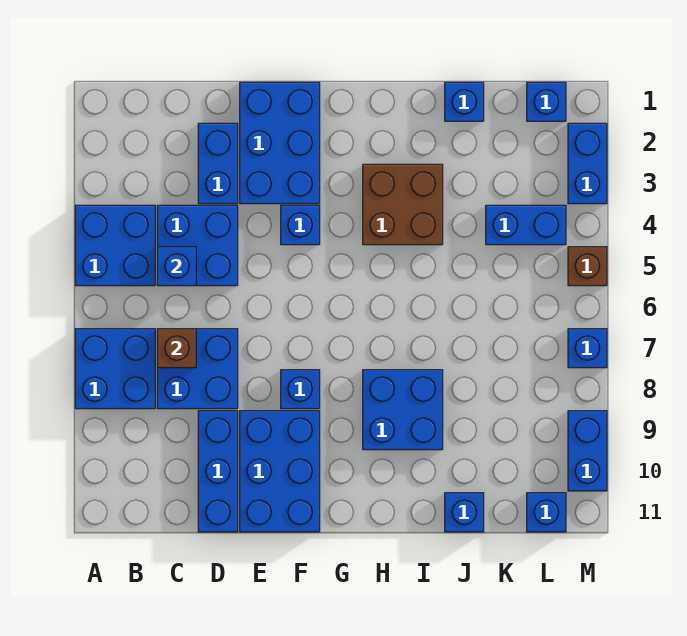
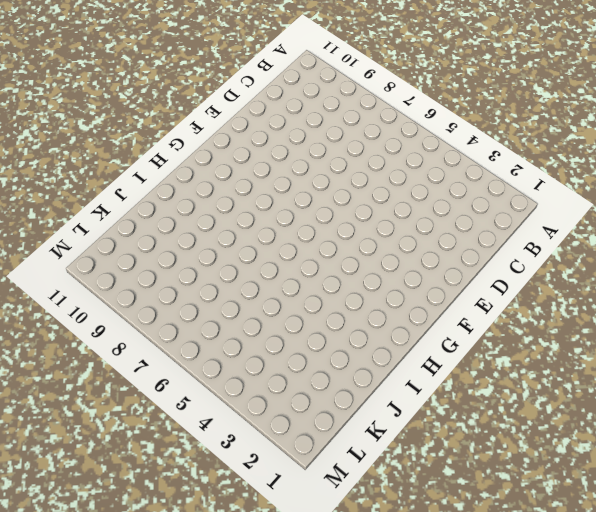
none -> blue 2x2 brick [75,205,155,286]
none -> blue 2x2 brick [75,329,155,409]
none -> blue 2x2 brick [157,205,238,286]

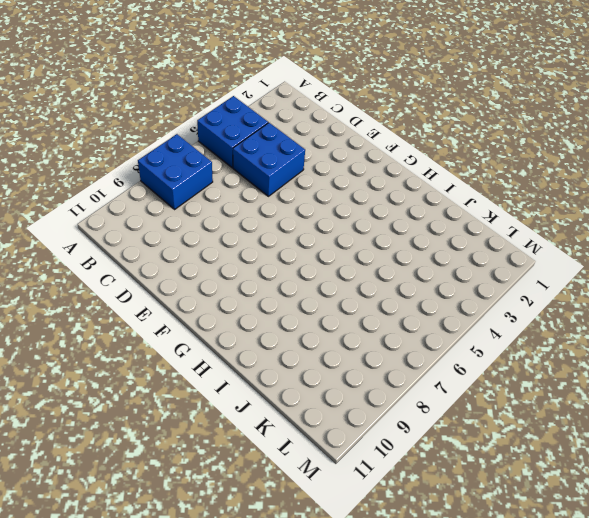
none -> blue 2x2 brick [157,329,238,409]
none -> blue 1x2 brick [198,123,238,204]
none -> blue 1x3 brick [198,411,238,532]

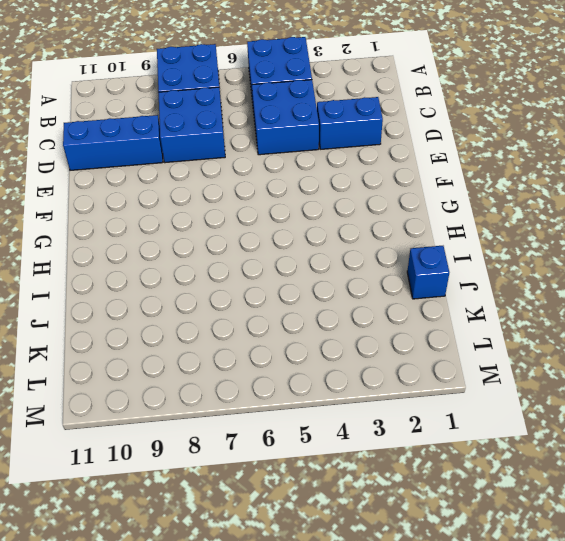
none -> blue 2x3 brick [240,82,320,204]
none -> blue 2x3 brick [240,411,320,532]
none -> blue 1x1 brick [281,205,320,245]

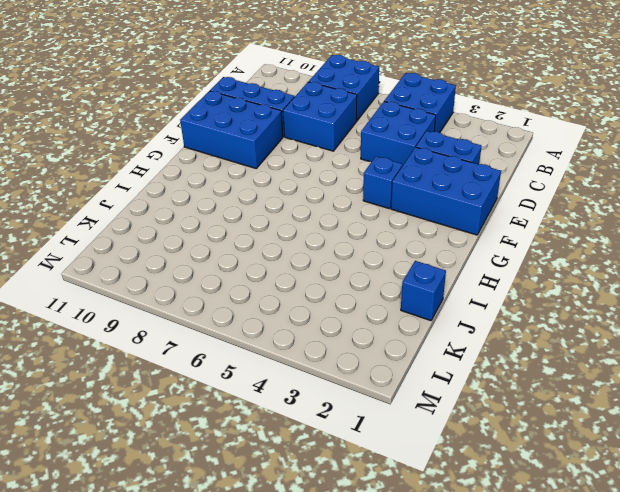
none -> blue 1x1 brick [281,370,320,409]
none -> brown 2x2 brick [363,164,443,245]
none -> blue 2x2 brick [363,370,443,450]

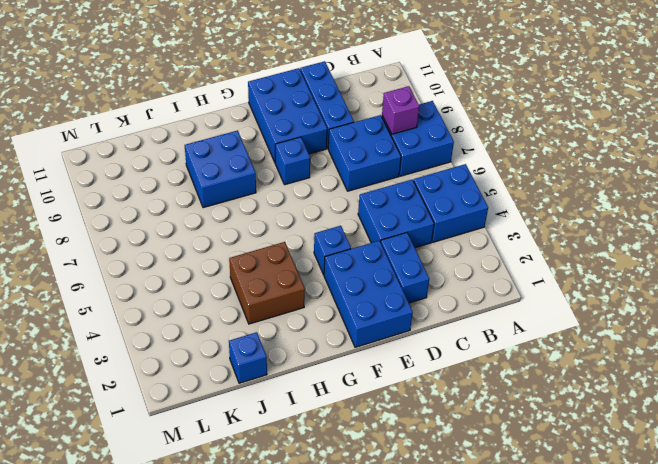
purple 1x1 brick [382,86,419,134] -> none
none -> blue 1x1 brick [445,493,484,532]
none -> blue 1x2 brick [486,205,566,245]
none -> blue 1x1 brick [527,82,566,121]

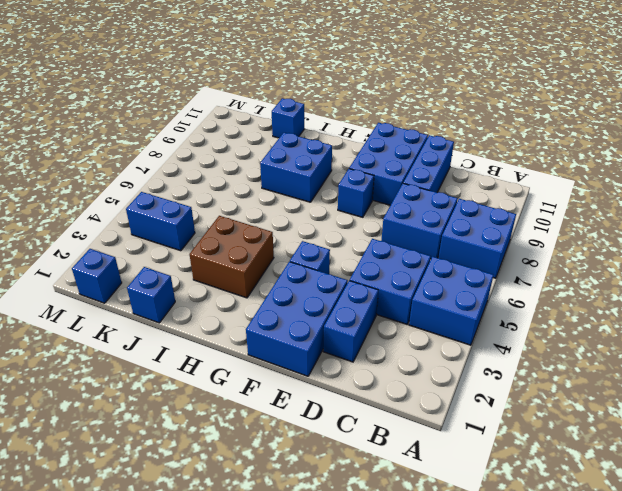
none -> blue 1x1 brick [527,493,566,532]
none -> blue 1x2 brick [568,123,607,204]
none -> brown 1x1 brick [568,247,607,286]

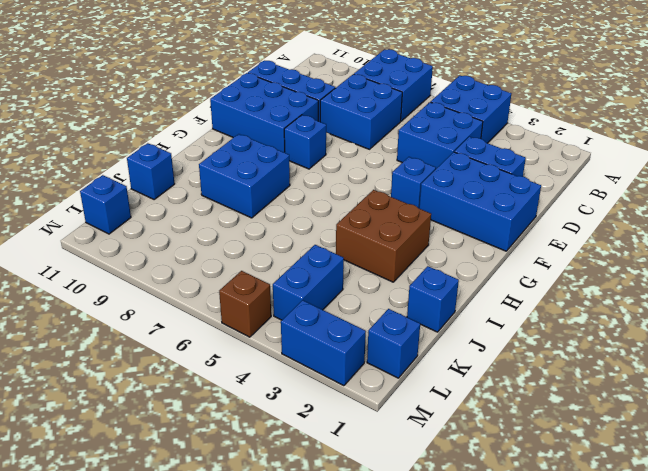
none -> blue 1x1 brick [568,329,607,368]
none -> blue 1x2 brick [568,411,607,491]
none -> blue 1x1 brick [157,247,196,286]

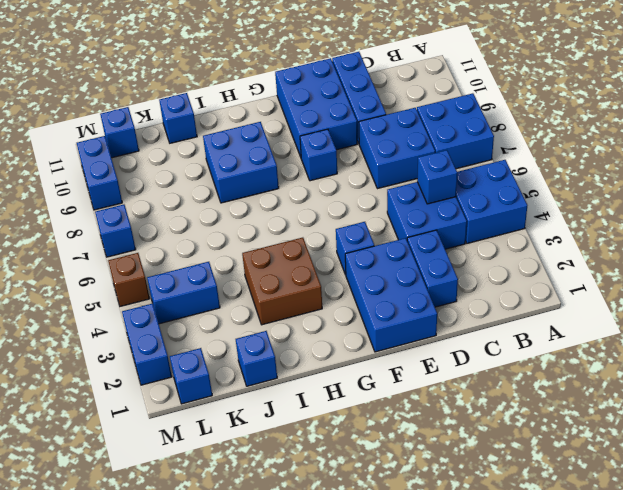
none -> brown 1x1 brick [157,329,196,368]

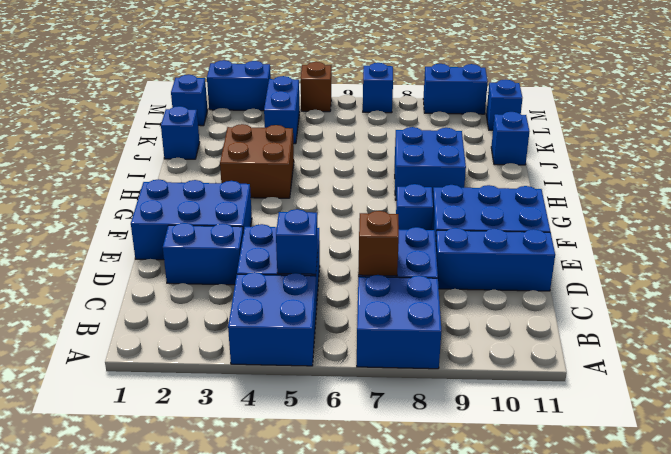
none -> blue 1x1 brick [281,205,320,245]

